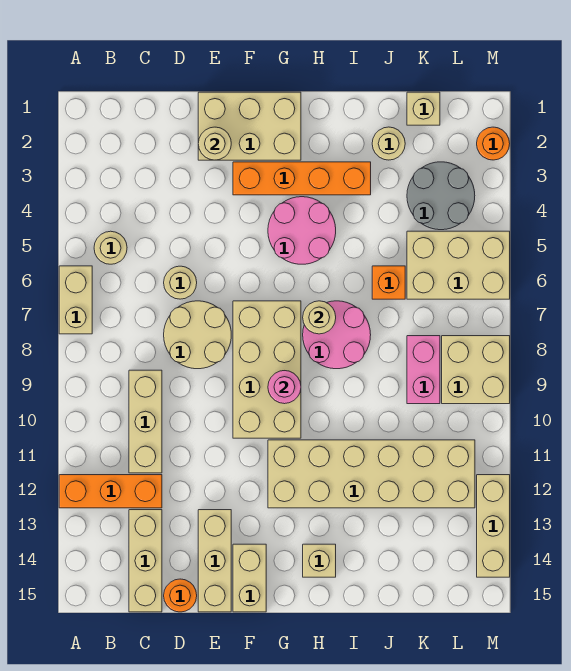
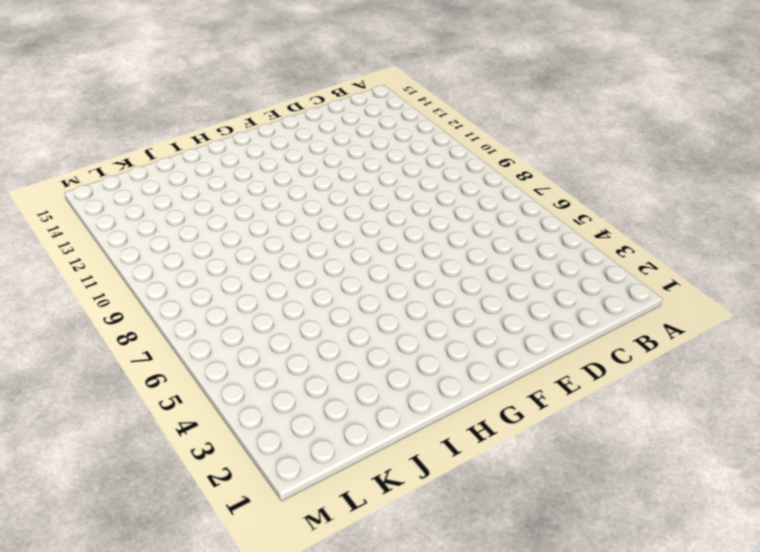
none -> tan 1x2 brick [59,266,92,334]
none -> orange 1x3 brick [59,475,162,508]
none -> tan 1x1 round brick [94,231,127,264]

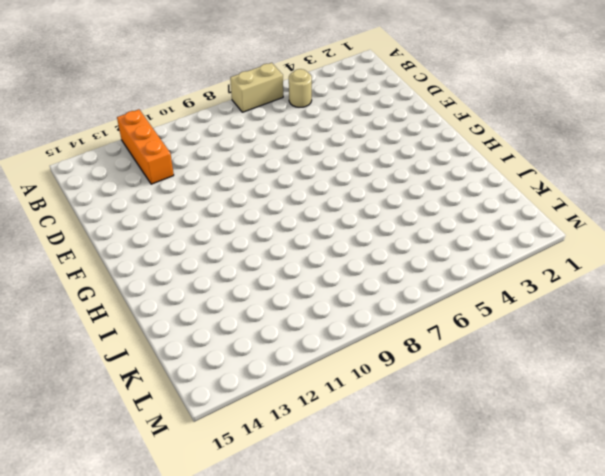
none -> tan 1x3 brick [129,370,162,473]
none -> tan 1x3 brick [129,510,162,612]
none -> tan 1x1 round brick [164,266,197,299]

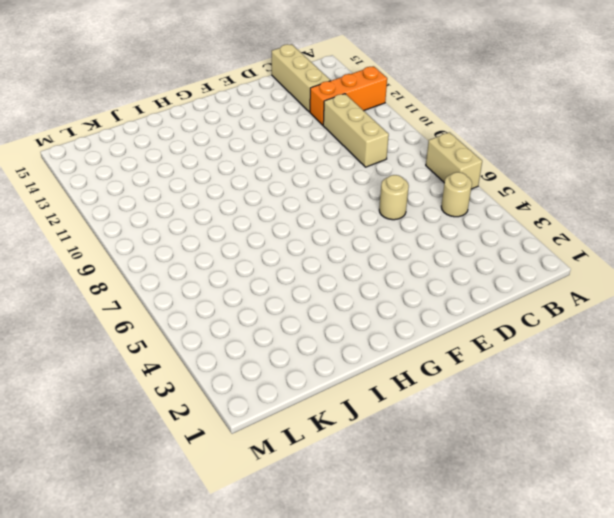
none -> tan 2x2 round brick [164,301,231,369]
none -> orange 1x1 round brick [164,579,197,612]
none -> tan 2x3 brick [198,92,301,160]

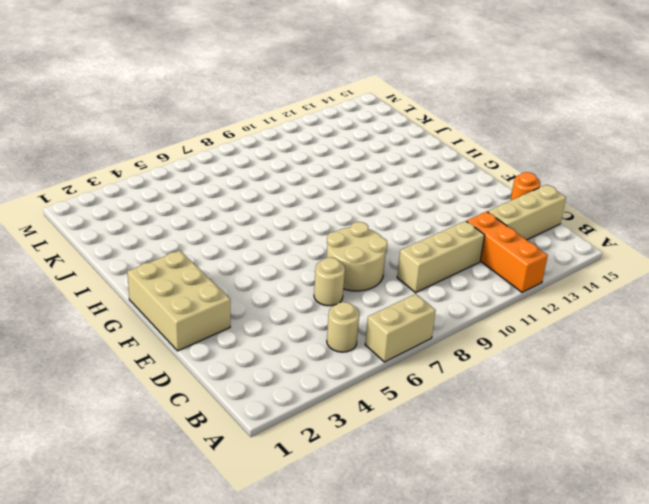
none -> tan 1x3 brick [198,510,231,612]
none -> orange 1x4 brick [233,162,371,195]
none -> tan 2x4 brick [233,301,301,438]

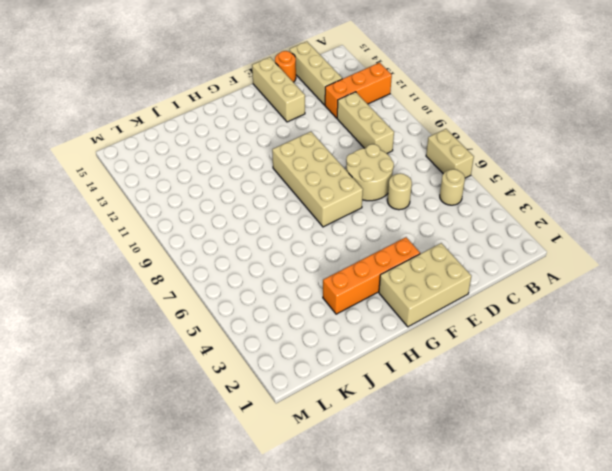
none -> tan 1x2 brick [233,544,266,612]
none -> pink 2x2 round brick [268,197,336,264]
none -> tan 2x6 brick [268,440,475,508]

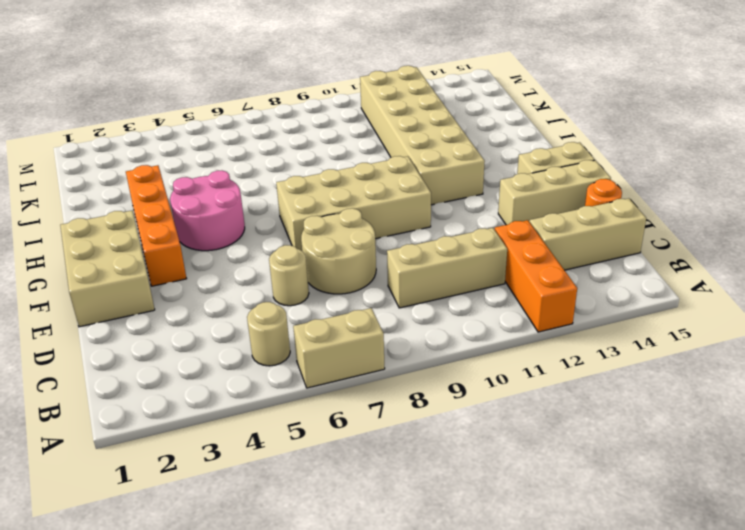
none -> pink 2x2 round brick [303,301,371,369]
none -> tan 1x1 brick [303,544,336,577]
none -> tan 1x1 round brick [372,127,405,160]

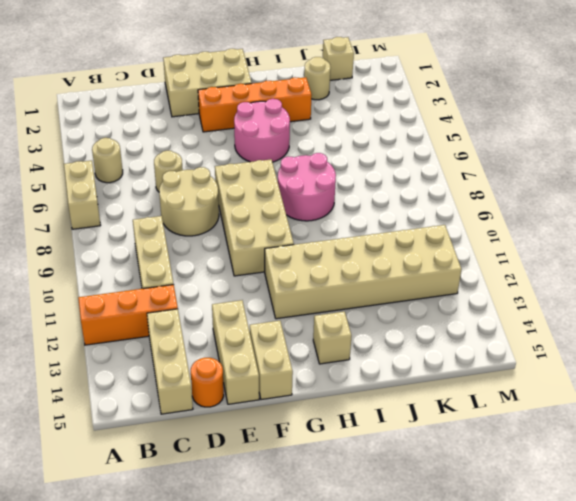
none -> orange 1x1 brick [372,266,405,299]
none -> grey 2x2 round brick [407,162,475,230]
none -> tan 2x3 brick [407,231,510,299]

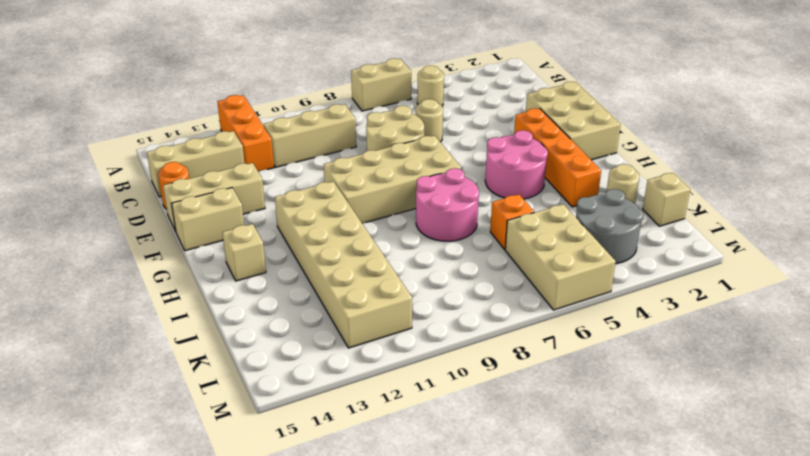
none -> pink 1x2 brick [407,336,440,404]
none -> tan 2x2 brick [442,336,510,404]
none -> orange 1x1 round brick [477,127,510,160]

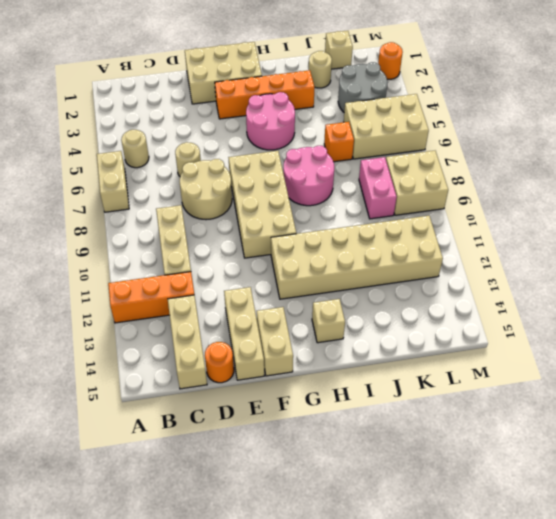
none -> tan 1x3 brick [477,475,510,577]
none -> tan 1x1 round brick [198,127,231,160]
none -> pink 1x1 round brick [268,371,301,404]

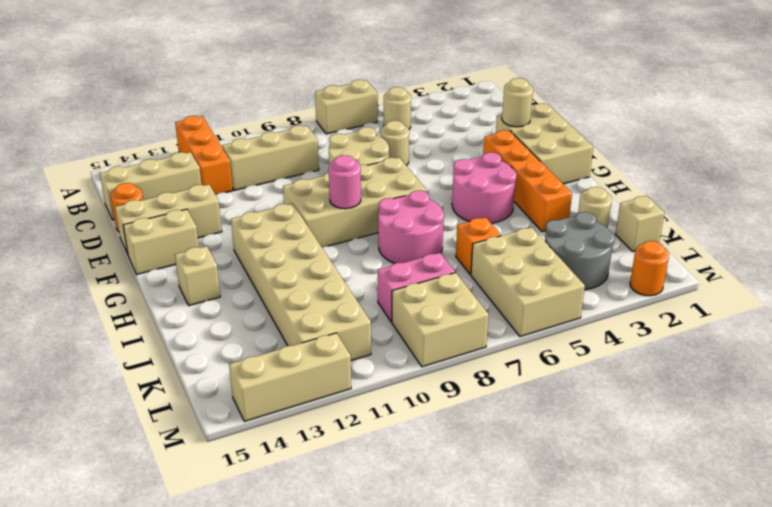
none -> tan 1x1 round brick [303,301,336,334]

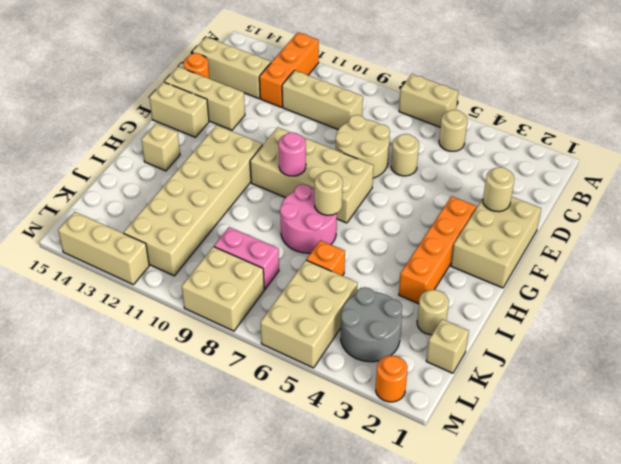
none -> pink 2x2 round brick [268,197,336,264]

